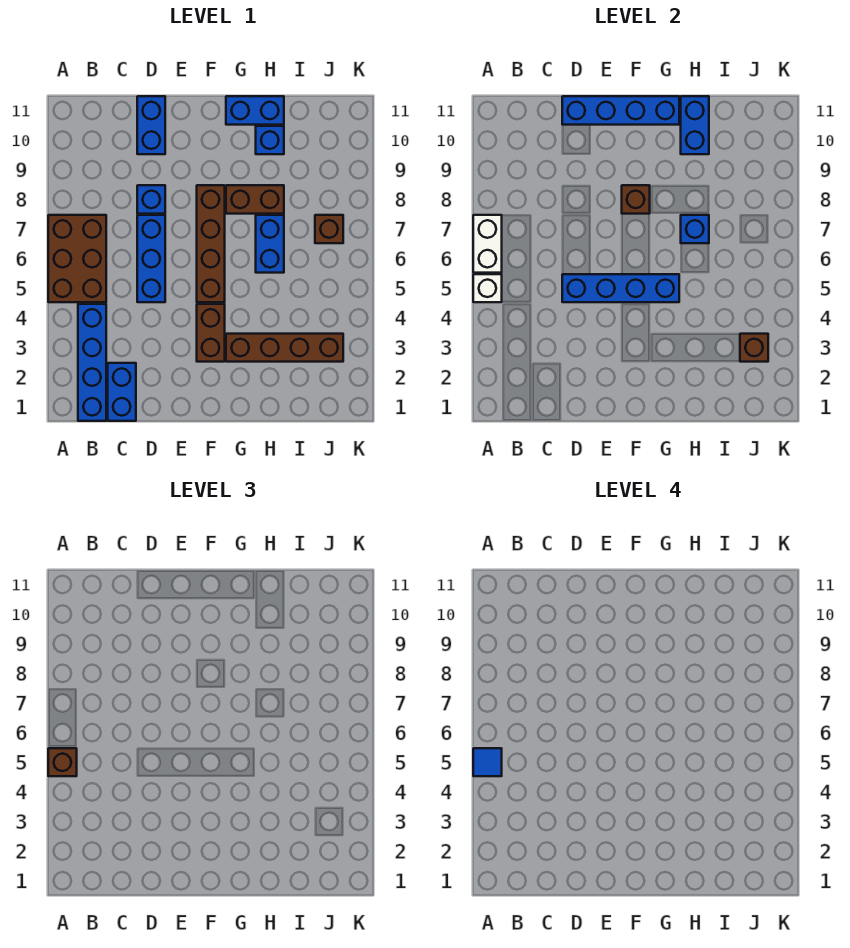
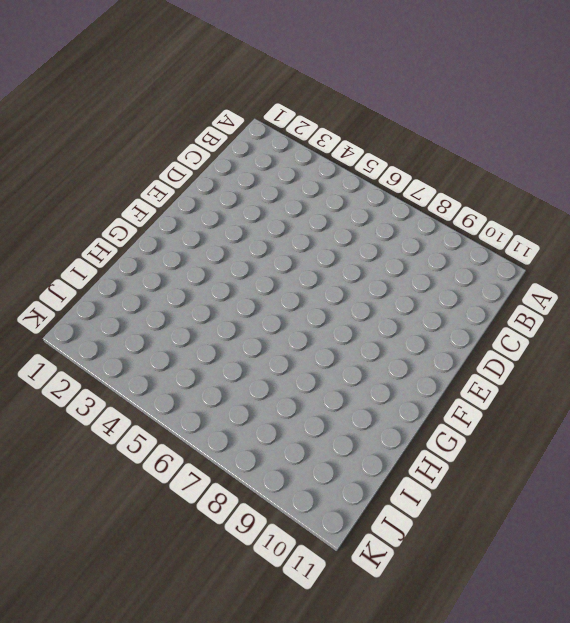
none -> brown 2x3 brick [48,215,106,302]
none -> blue 1x4 brick [78,304,106,421]
none -> blue 1x2 brick [108,363,136,421]

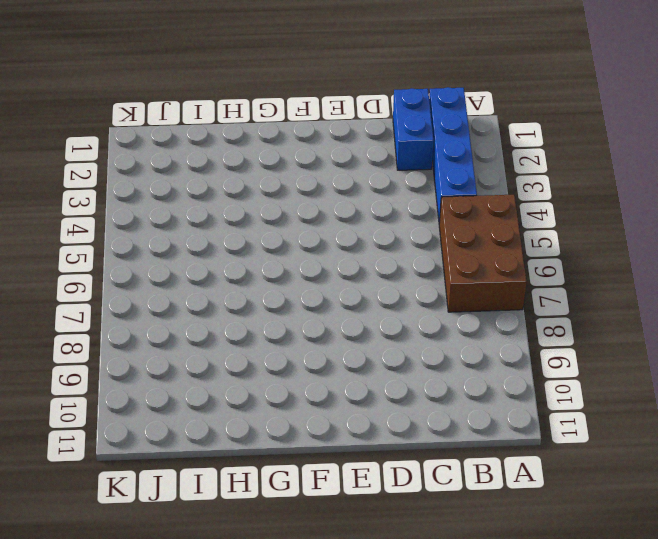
none -> blue 1x3 brick [137,215,165,302]
none -> blue 1x1 brick [137,185,165,214]
none -> blue 1x2 brick [137,96,165,154]

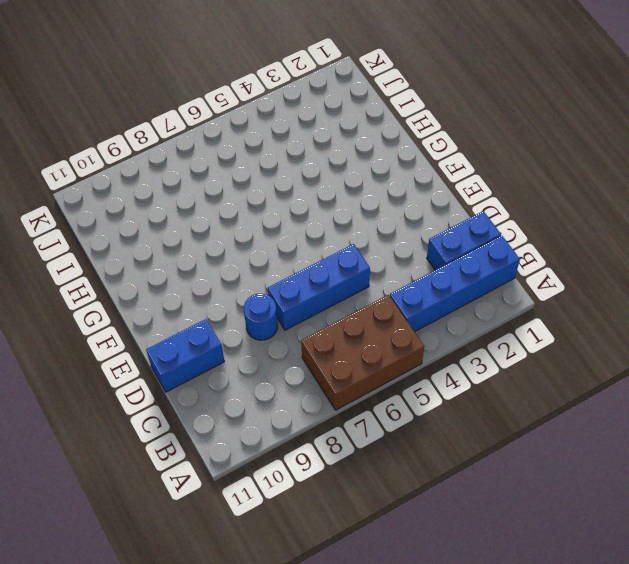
blue 1x1 round brick [244,294,278,340] -> blue 1x1 brick [137,185,165,214]
none -> brown 1x2 brick [197,304,225,362]
none -> brown 1x4 brick [197,185,225,302]
none -> brown 1x4 brick [226,334,343,362]

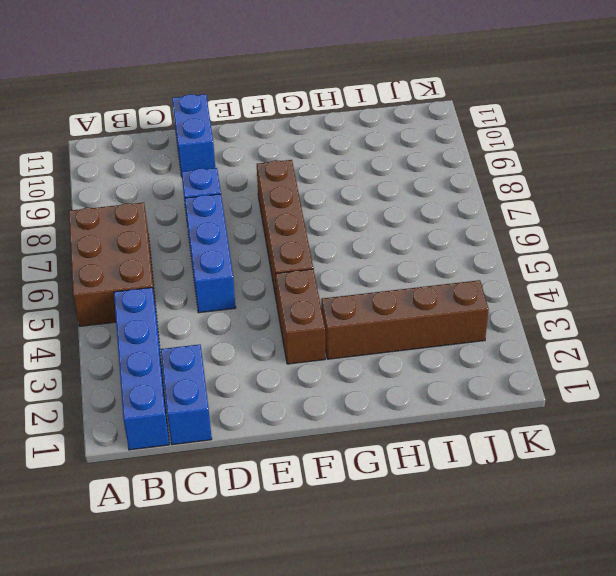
none -> brown 1x2 brick [226,185,284,214]
none -> blue 1x2 brick [226,96,284,125]
none -> blue 1x2 brick [256,215,284,273]

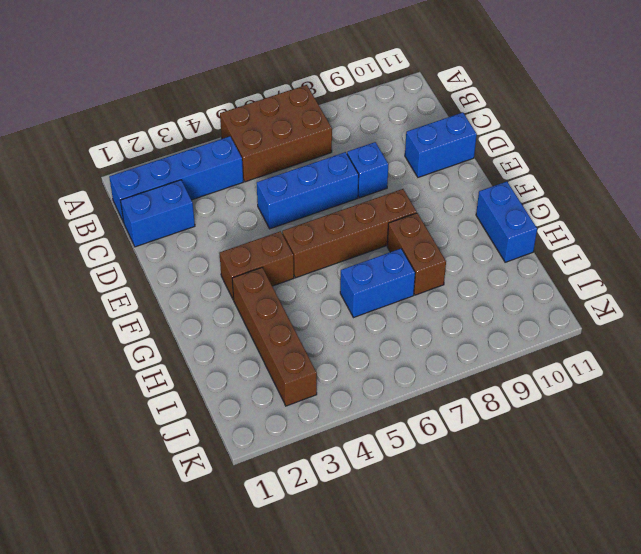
none -> blue 1x1 brick [256,126,284,154]
none -> brown 1x1 brick [315,215,343,243]
none -> white 1x1 brick [473,274,502,302]

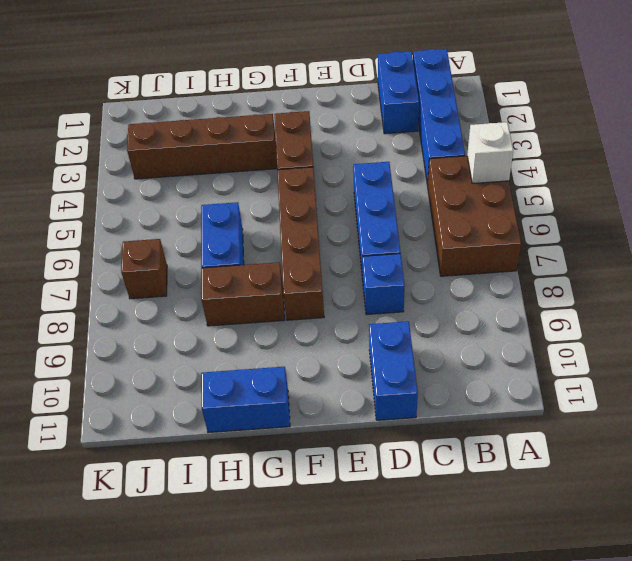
none -> blue 1x1 brick [256,126,284,154]
none -> white 1x2 brick [473,215,502,273]
none -> blue 1x4 brick [562,274,679,302]

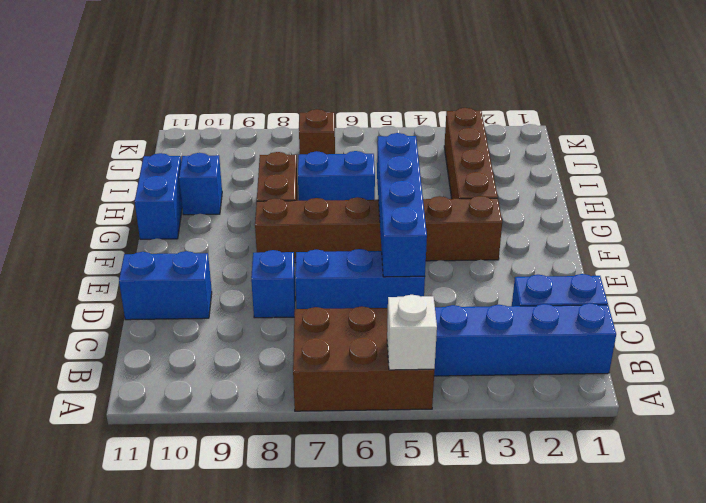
none -> white 1x2 brick [473,215,502,273]
none -> blue 1x4 brick [562,96,679,125]
none -> brown 1x1 brick [622,185,650,214]

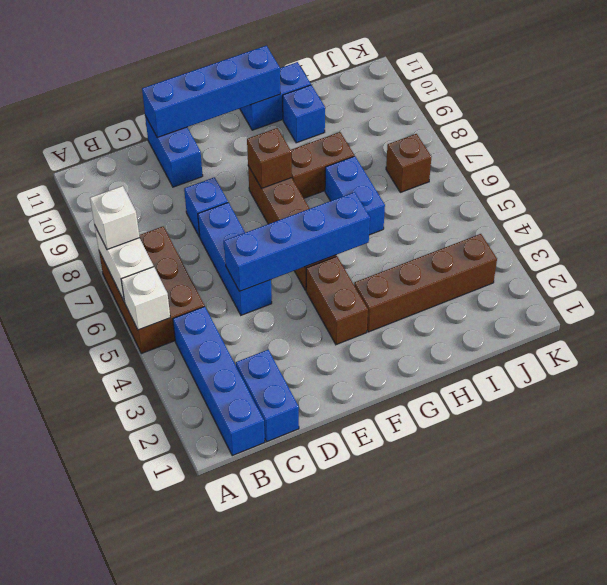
white 1x1 brick [90,186,140,249] -> none
none -> blue 1x1 brick [681,215,709,243]
none -> blue 1x2 brick [681,96,709,154]
none -> brown 1x1 brick [740,334,768,362]

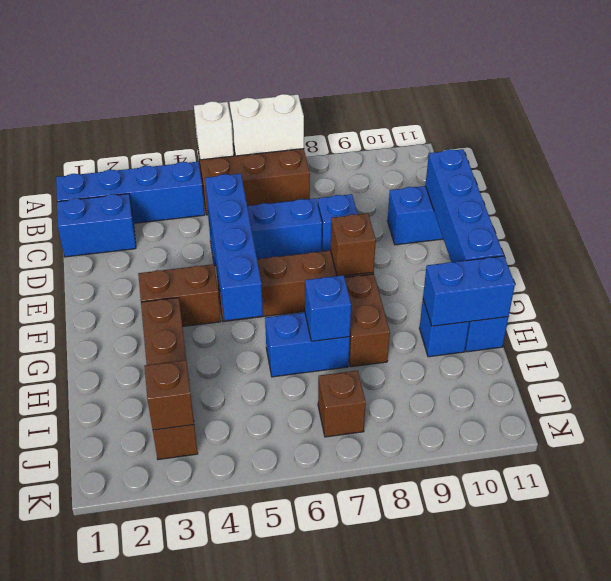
none -> brown 1x1 brick [48,748,77,776]
none -> blue 1x1 tile [473,748,502,776]

